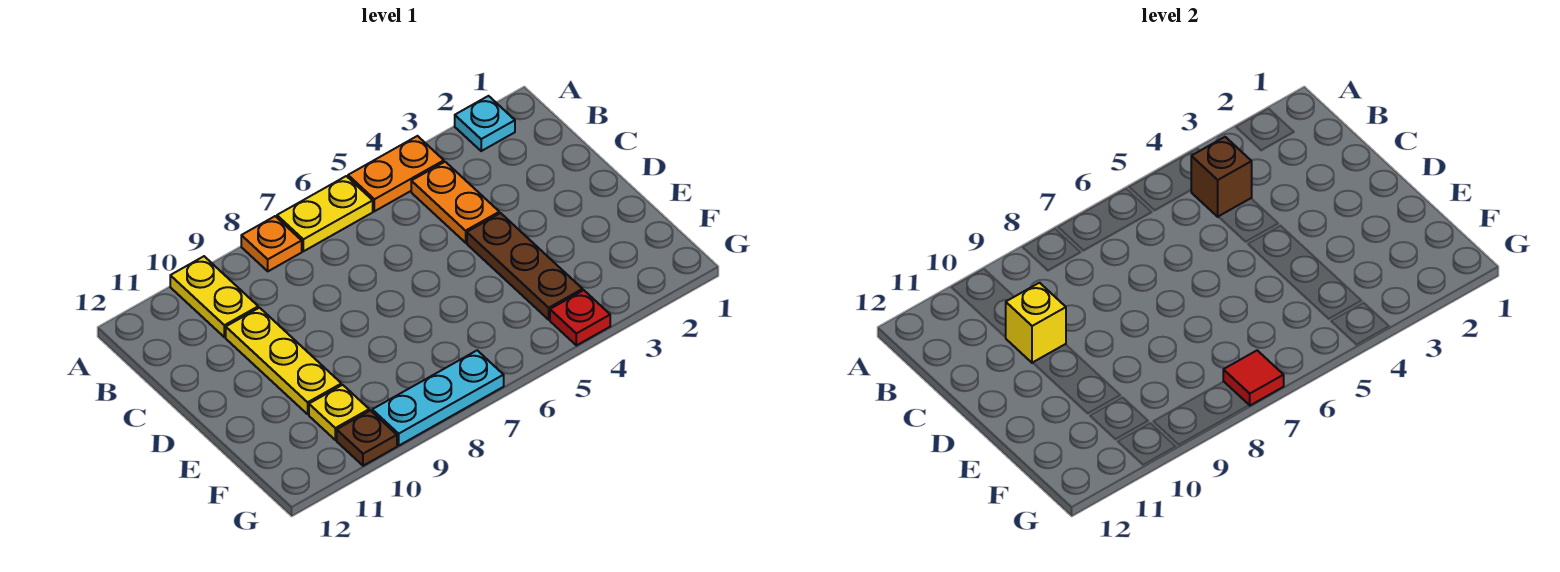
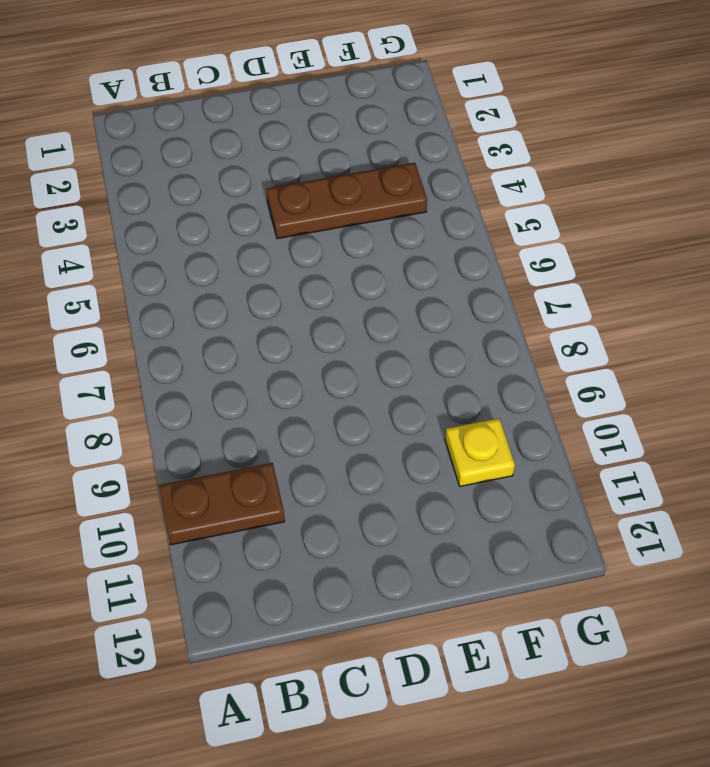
brown 1x2 plate [159,463,285,545] -> yellow 1x2 plate [170,256,258,337]
none -> cyan 1x1 plate [455,96,515,151]
none -> orange 1x2 plate [348,136,444,211]
none -> yellow 1x2 plate [277,176,373,251]

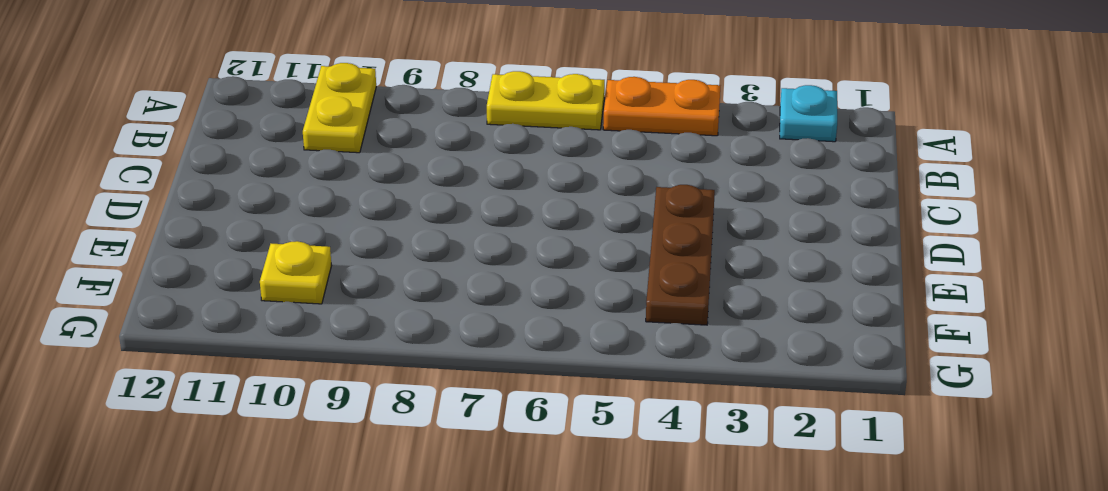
none -> orange 1x1 plate [241,216,302,271]
none -> orange 1x2 plate [411,162,499,243]
none -> yellow 1x3 plate [226,308,341,414]

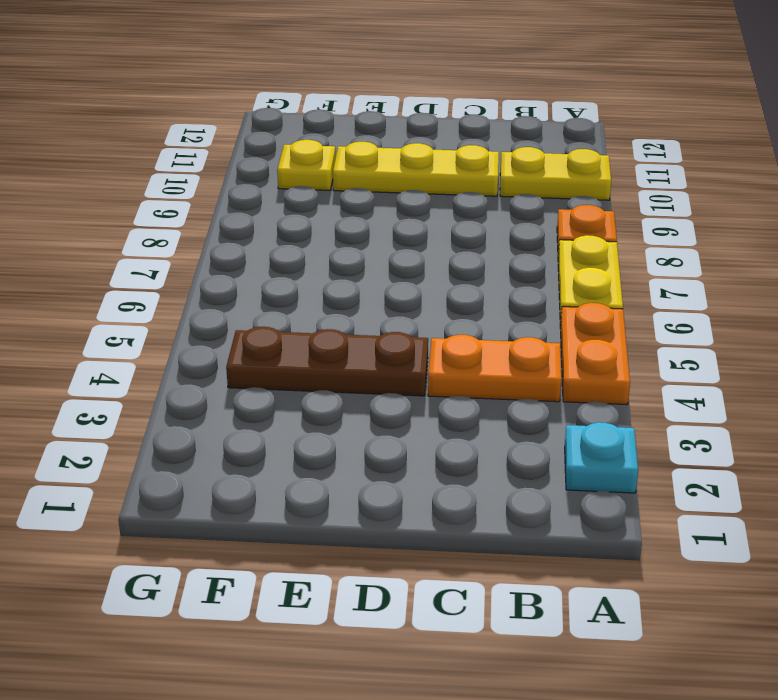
none -> red 1x1 plate [550,290,610,345]
none -> cyan 1x3 plate [372,350,504,446]
none -> brown 1x1 plate [337,411,397,466]

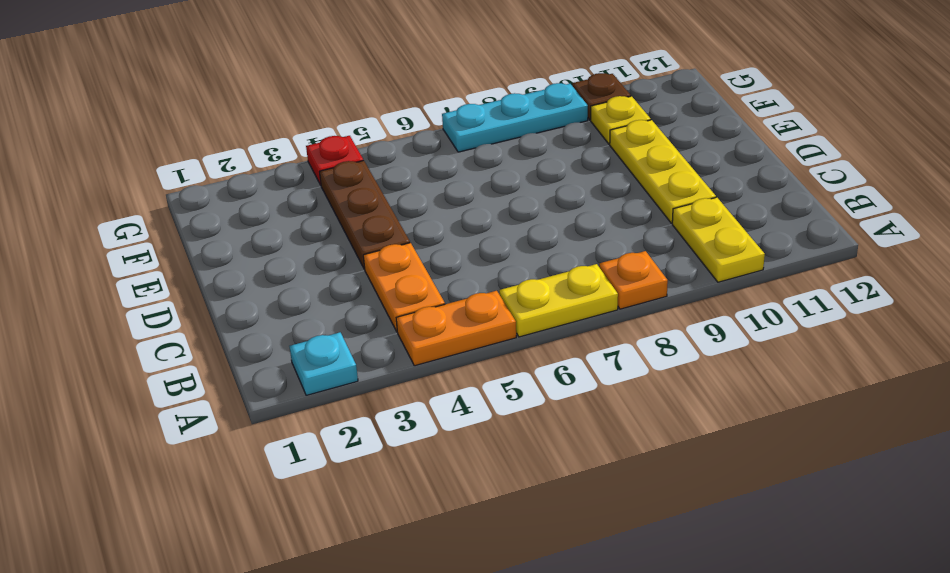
none -> brown 1x1 brick [1191,137,1252,217]
none -> yellow 1x1 brick [1006,283,1066,363]
none -> red 1x1 tile [1223,350,1284,405]

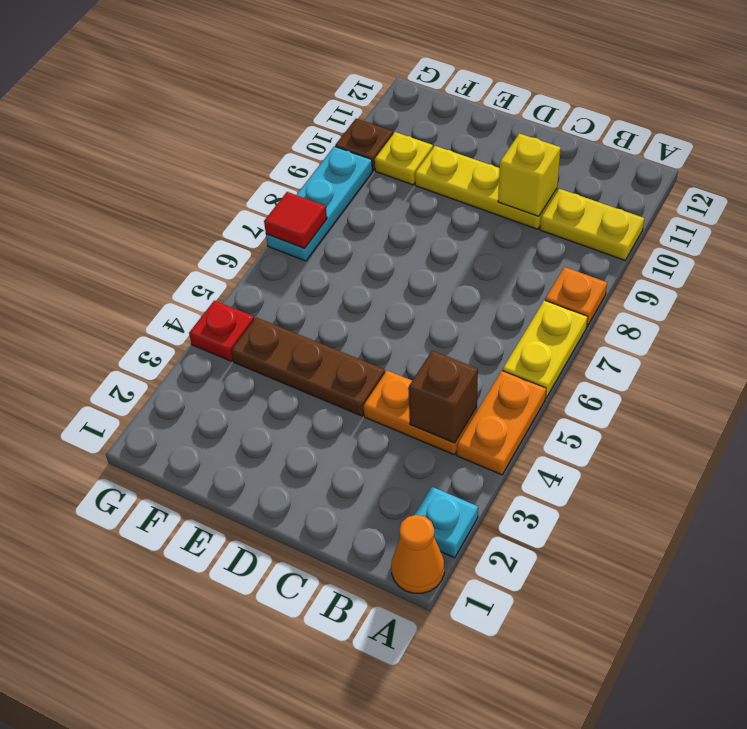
orange 1x1 cone [391,515,444,593] -> none

